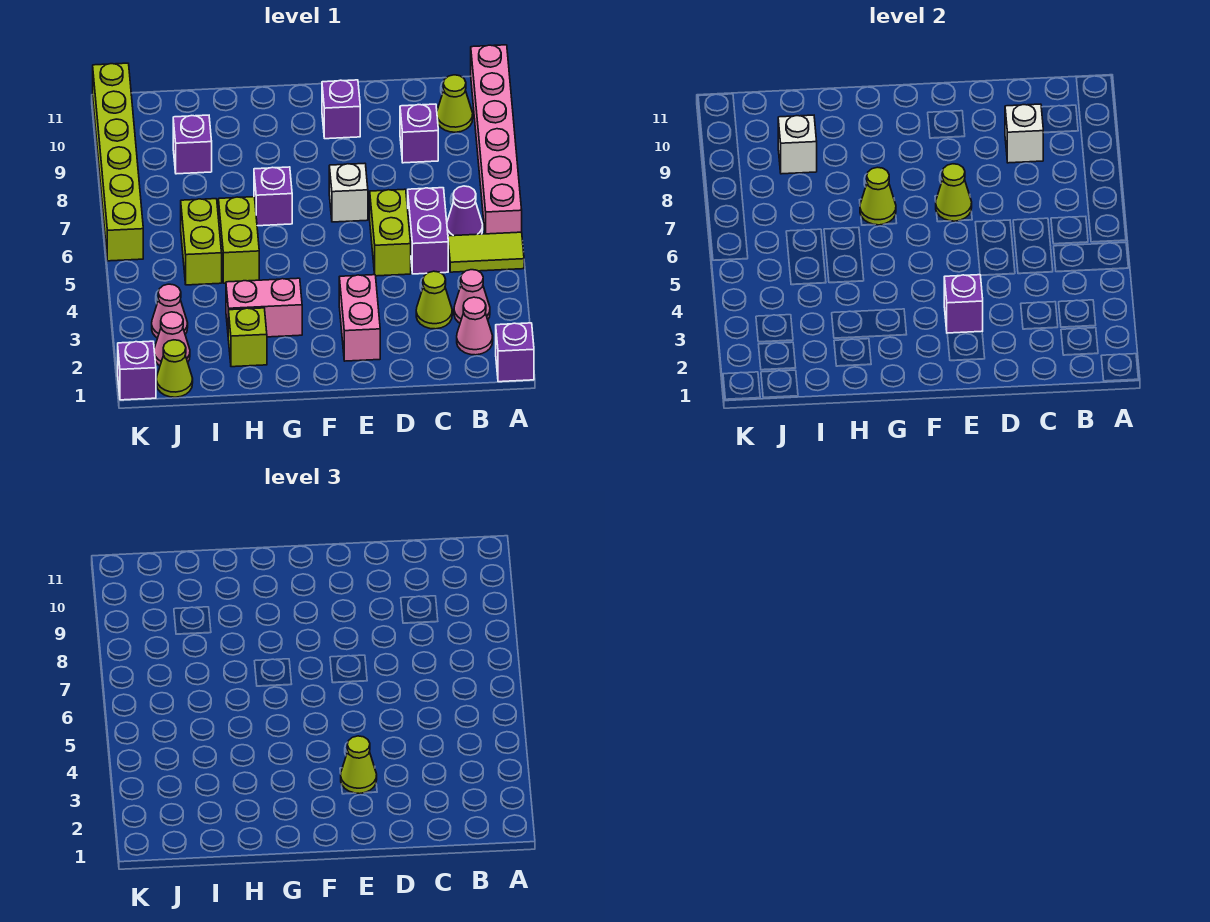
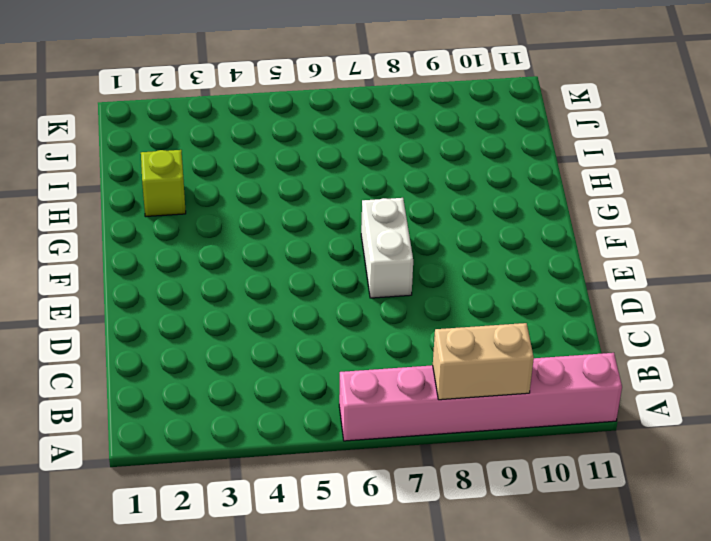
tan 1x2 brick [433,323,534,400] -> none
white 1x2 brick [361,198,413,298] -> white 1x1 brick [329,163,368,222]
none -> purple 1x1 brick [496,323,534,382]
none -> lime 1x2 tile [448,232,524,272]
none -> pink 1x1 cone [457,297,493,355]
none -> pink 1x1 cone [454,270,490,323]

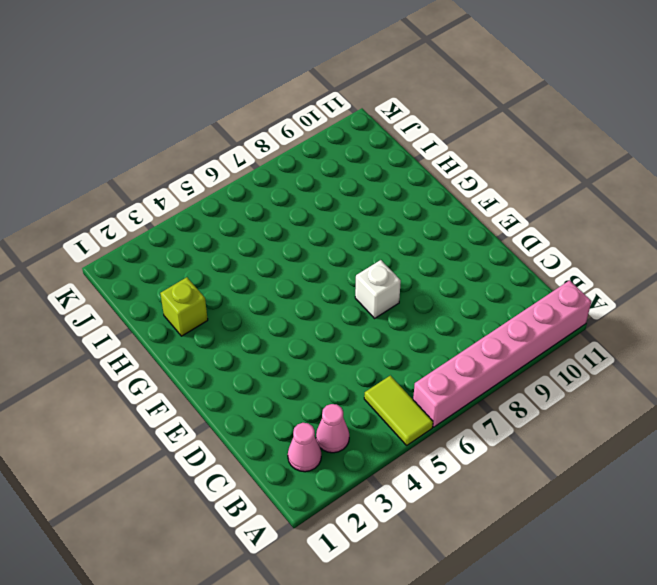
none -> purple 1x1 brick [496,323,534,382]
none -> purple 1x1 cone [447,186,483,236]
none -> lime 1x1 cone [437,75,473,132]
none -> lime 1x1 cone [416,271,452,329]

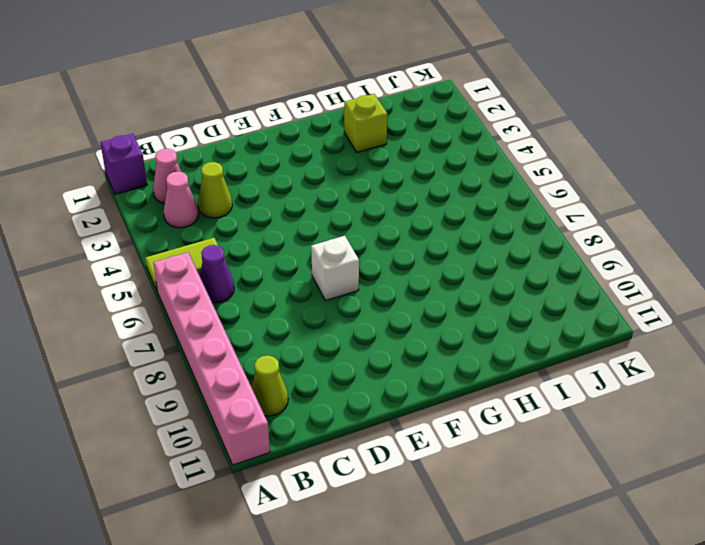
none -> purple 1x2 brick [408,188,448,274]
none -> purple 1x1 brick [400,104,438,163]
none -> lime 1x2 brick [370,189,411,276]
none -> pink 1x2 brick [339,275,380,361]

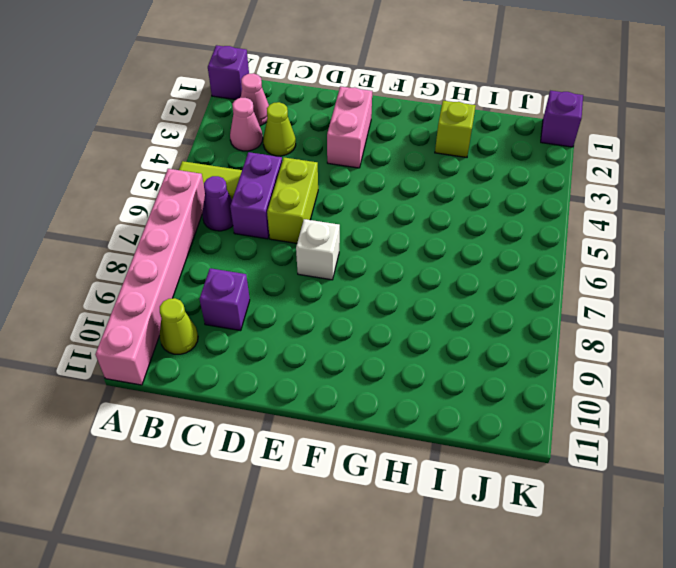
none -> purple 1x1 brick [322,80,360,139]
none -> pink 1x2 brick [226,278,302,337]
none -> purple 1x1 brick [254,167,292,226]
none -> lime 1x2 brick [219,197,259,283]

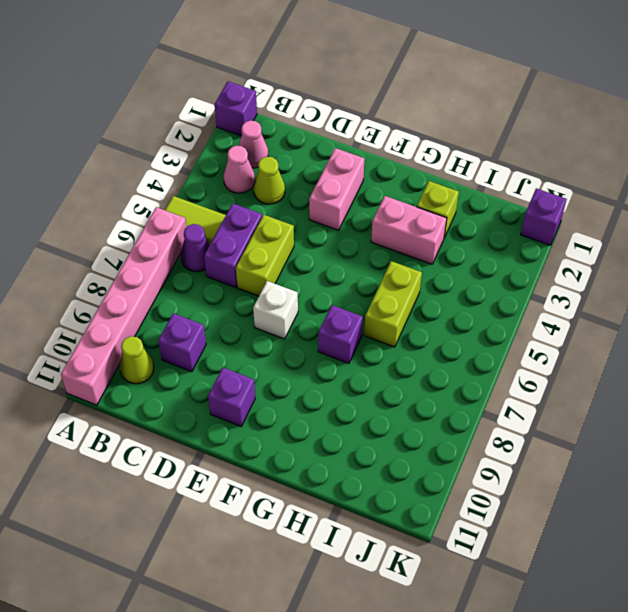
none -> lime 1x2 brick [181,199,222,285]
none -> purple 1x1 brick [173,115,212,174]
none -> lime 1x1 cone [157,340,193,397]
none -> pink 1x1 cone [154,312,190,366]

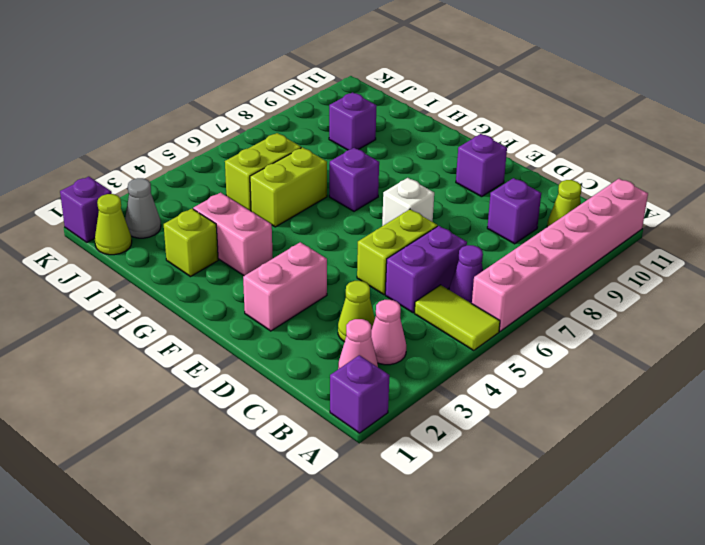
grey 1x1 cone [125,178,161,238] -> pink 1x1 cone [154,312,190,366]
none -> pink 1x1 cone [152,284,188,338]
none -> lime 1x6 brick [93,63,143,261]
none -> white 1x1 brick [1005,104,1043,163]
none -> purple 1x1 brick [944,275,983,333]

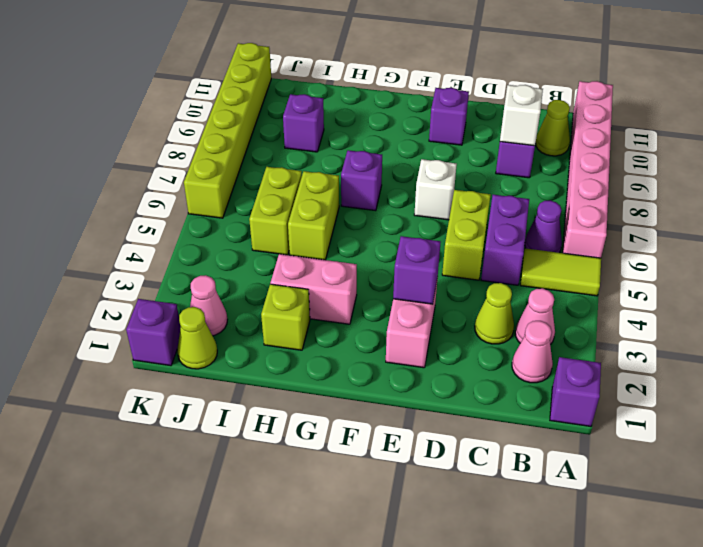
none -> pink 1x1 cone [152,284,188,338]
none -> lime 1x1 cone [936,164,972,221]
none -> lime 1x1 cone [860,167,896,225]
none -> white 1x1 brick [778,115,817,174]

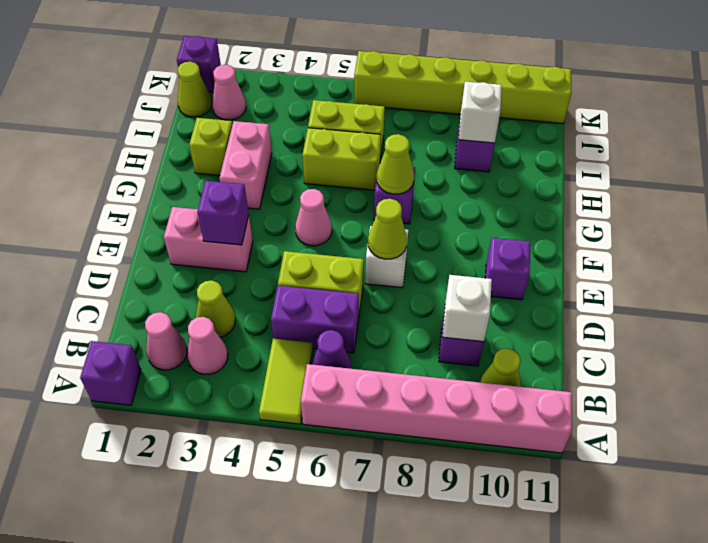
pink 1x1 cone [295,189,332,246] -> pink 1x1 cone moved to [152,284,188,338]
none -> lime 1x1 cone [341,736,377,794]

